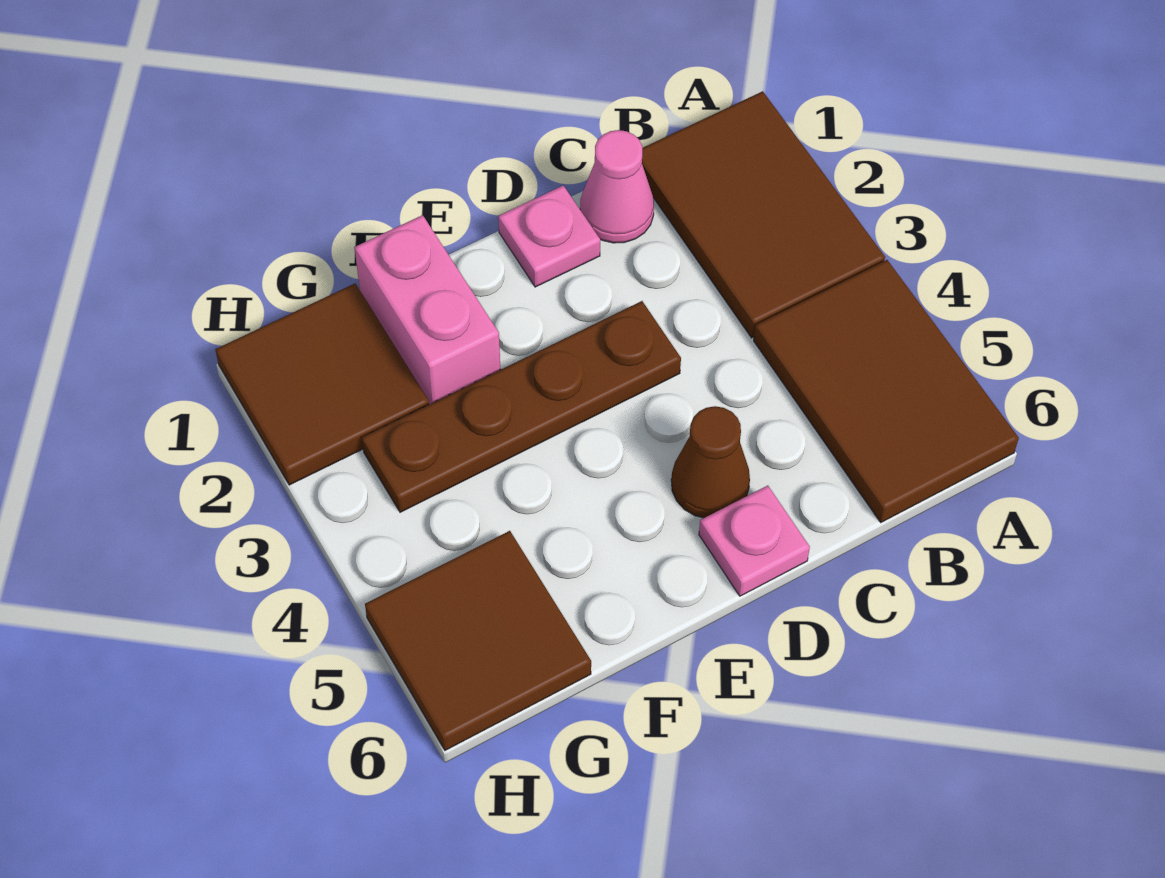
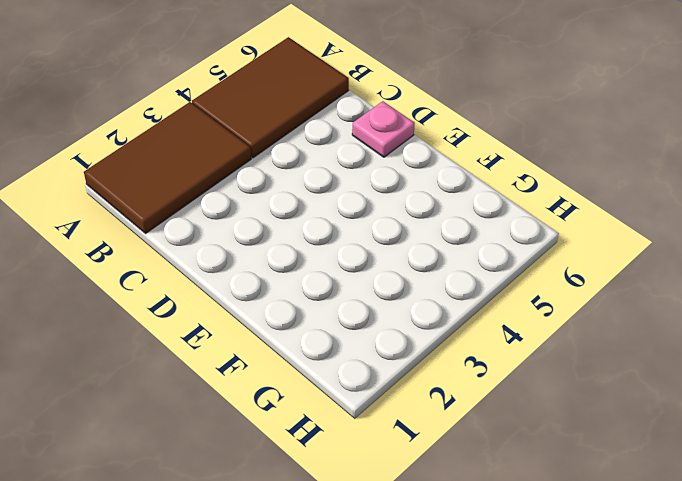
none -> pink 1x1 cone [580,130,654,243]
none -> pink 1x1 plate [498,186,600,287]

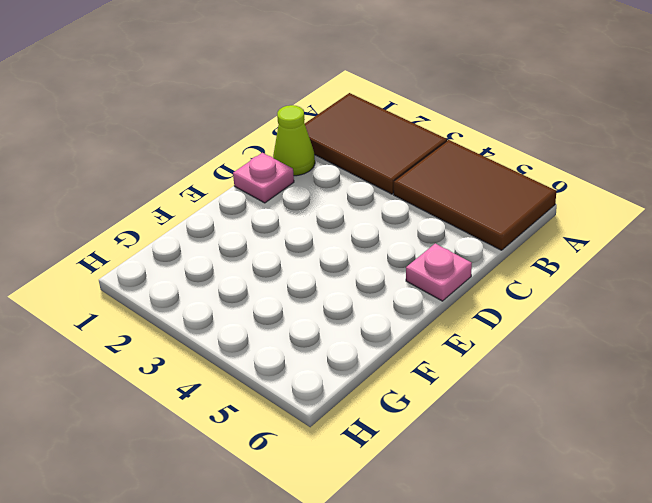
lime 1x1 cone [273,105,315,176] -> pink 1x1 cone [580,130,654,243]
none -> brown 1x4 plate [362,301,681,512]
none -> brown 1x1 cone [671,406,750,518]

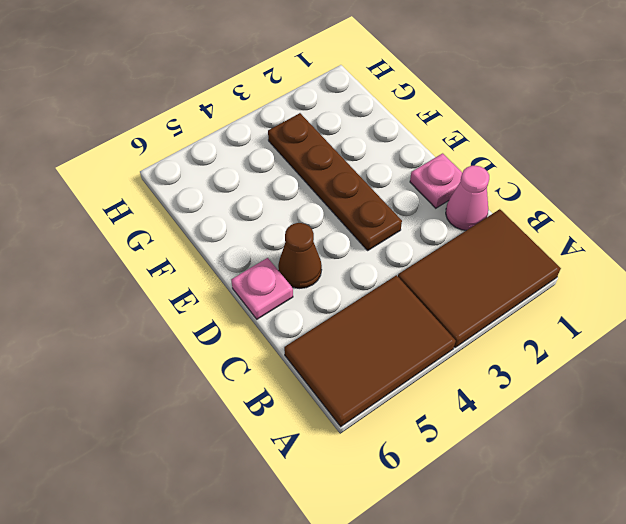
none -> pink 1x2 brick [355,215,501,404]
none -> brown 2x2 tile [215,284,429,485]

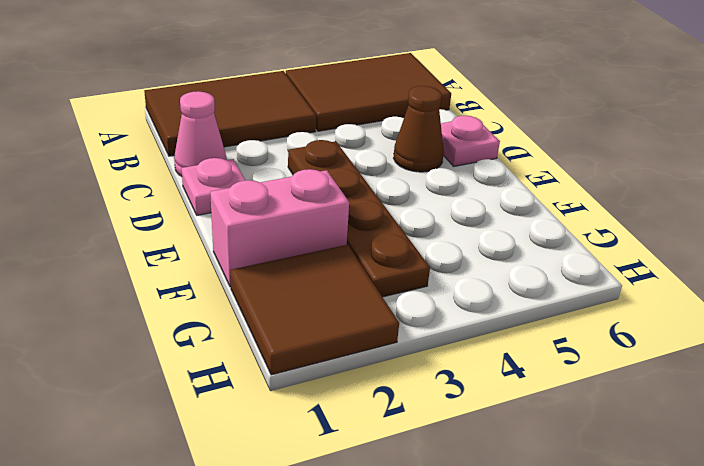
none -> brown 2x2 tile [365,531,591,750]

